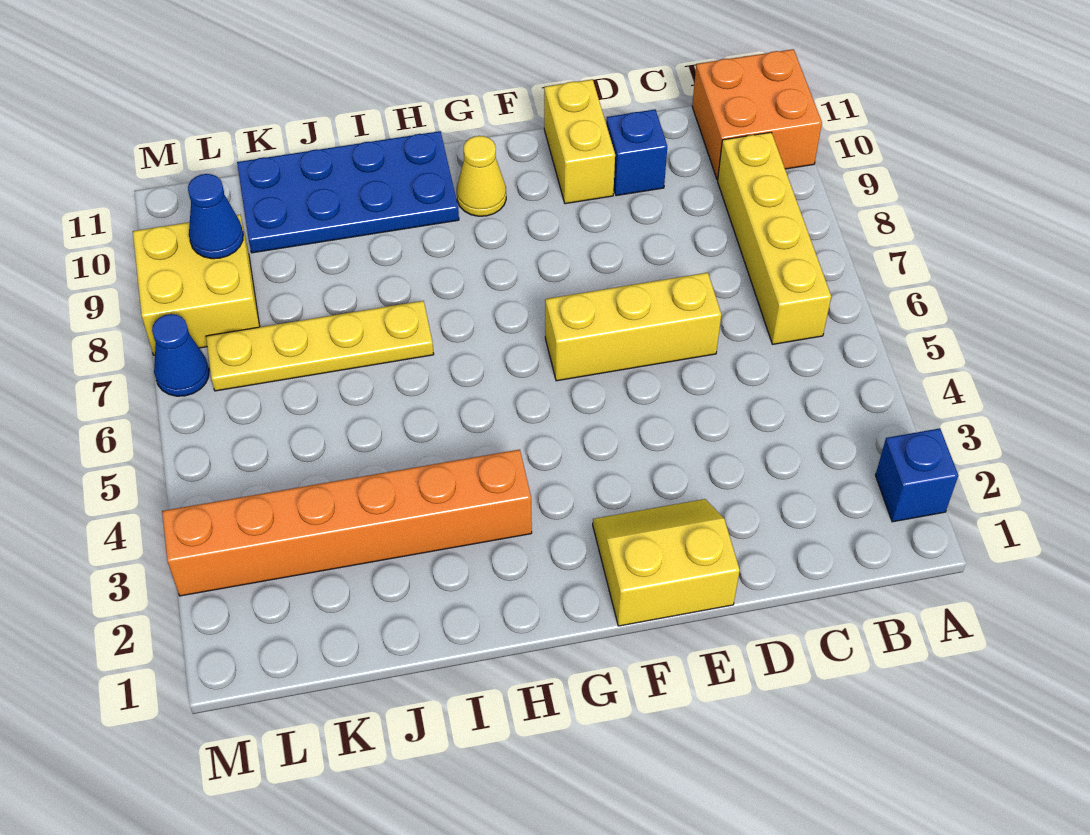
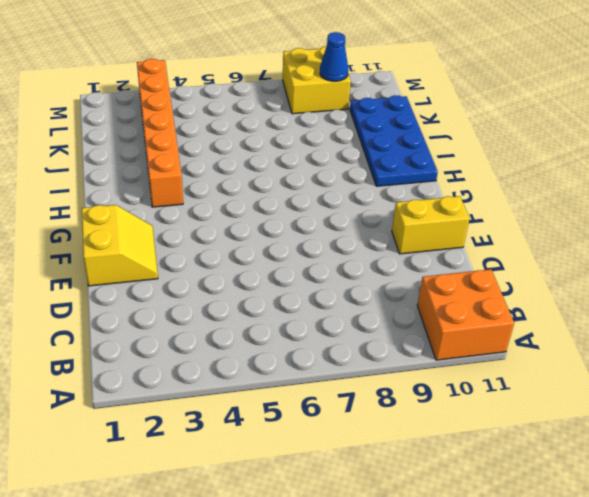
none -> blue 1x1 brick [875,428,958,522]
none -> yellow 1x4 brick [718,132,831,344]
none -> yellow 1x3 brick [545,273,721,381]

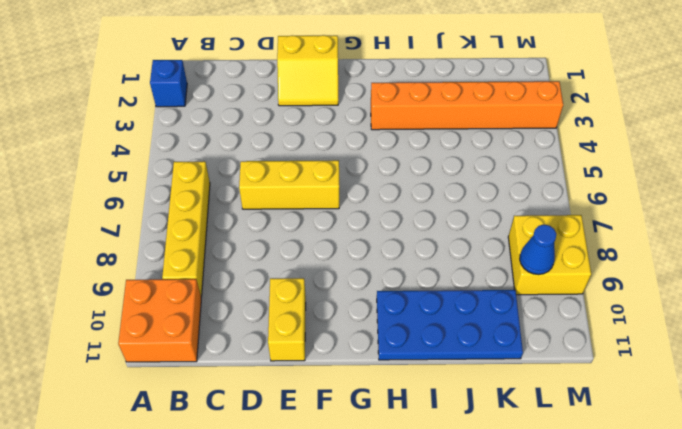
none -> blue 1x1 brick [606,110,667,196]
none -> yellow 1x1 cone [457,136,506,216]
none -> yellow 1x4 plate [206,301,434,391]

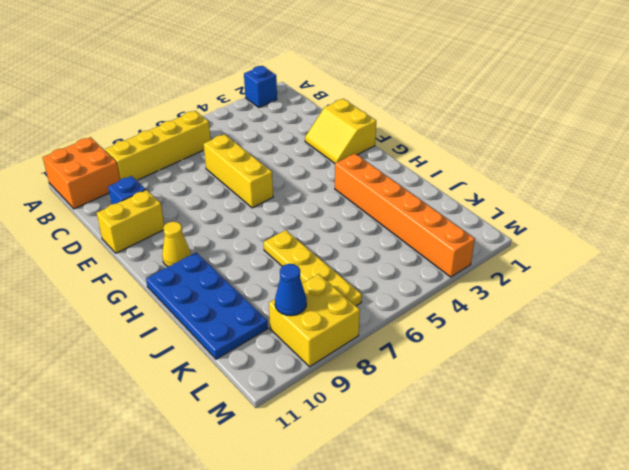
none -> blue 1x1 cone [152,314,209,396]

